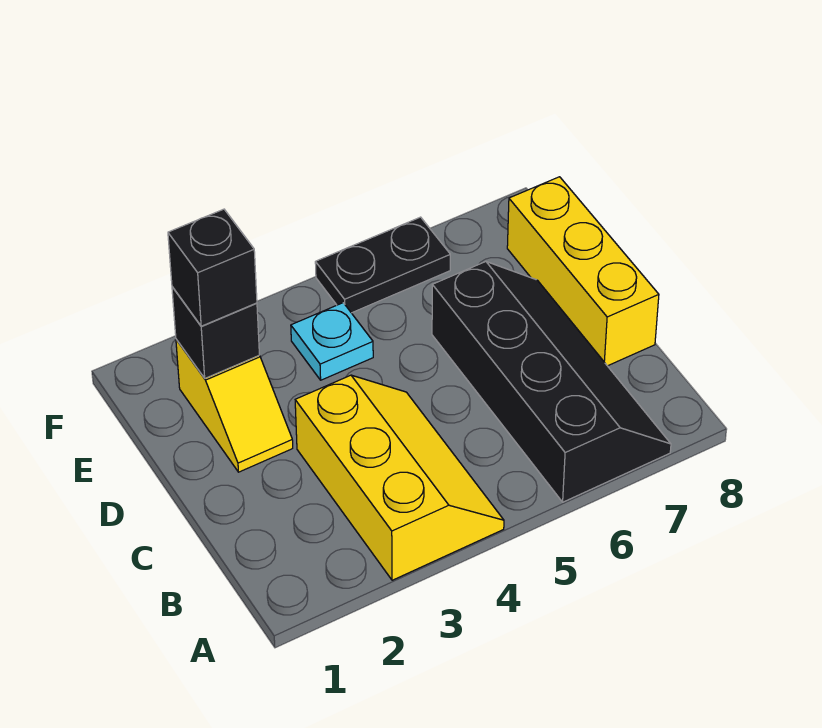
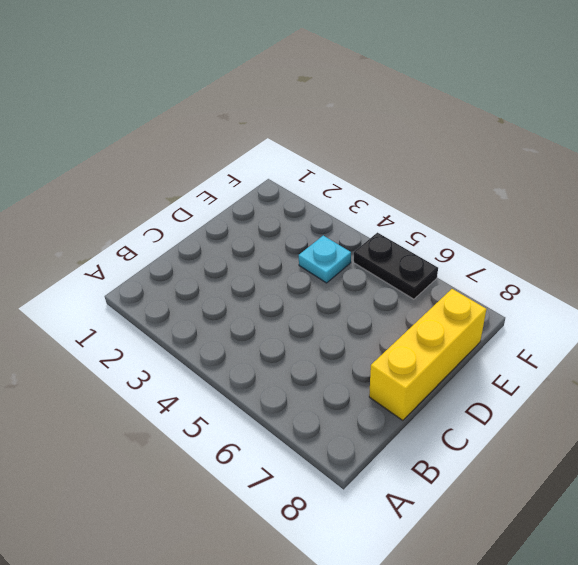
none -> yellow 2x3 slope [295,375,504,580]
none -> black 2x4 slope [432,262,671,502]

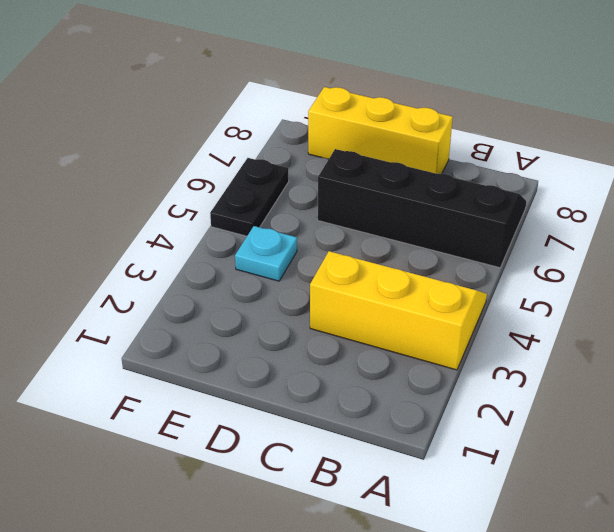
none -> yellow 1x2 slope [176,339,293,472]
none -> black 1x1 brick [172,287,259,378]

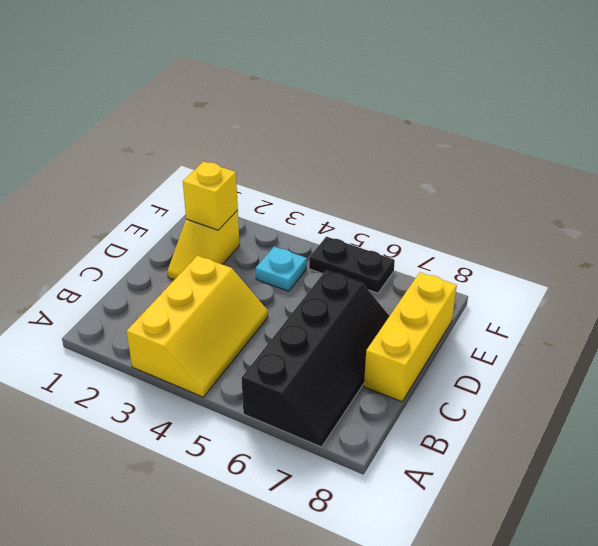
yellow 1x1 brick [183,161,238,230] -> black 1x1 brick [172,287,259,378]
none -> black 1x1 brick [168,209,257,326]

